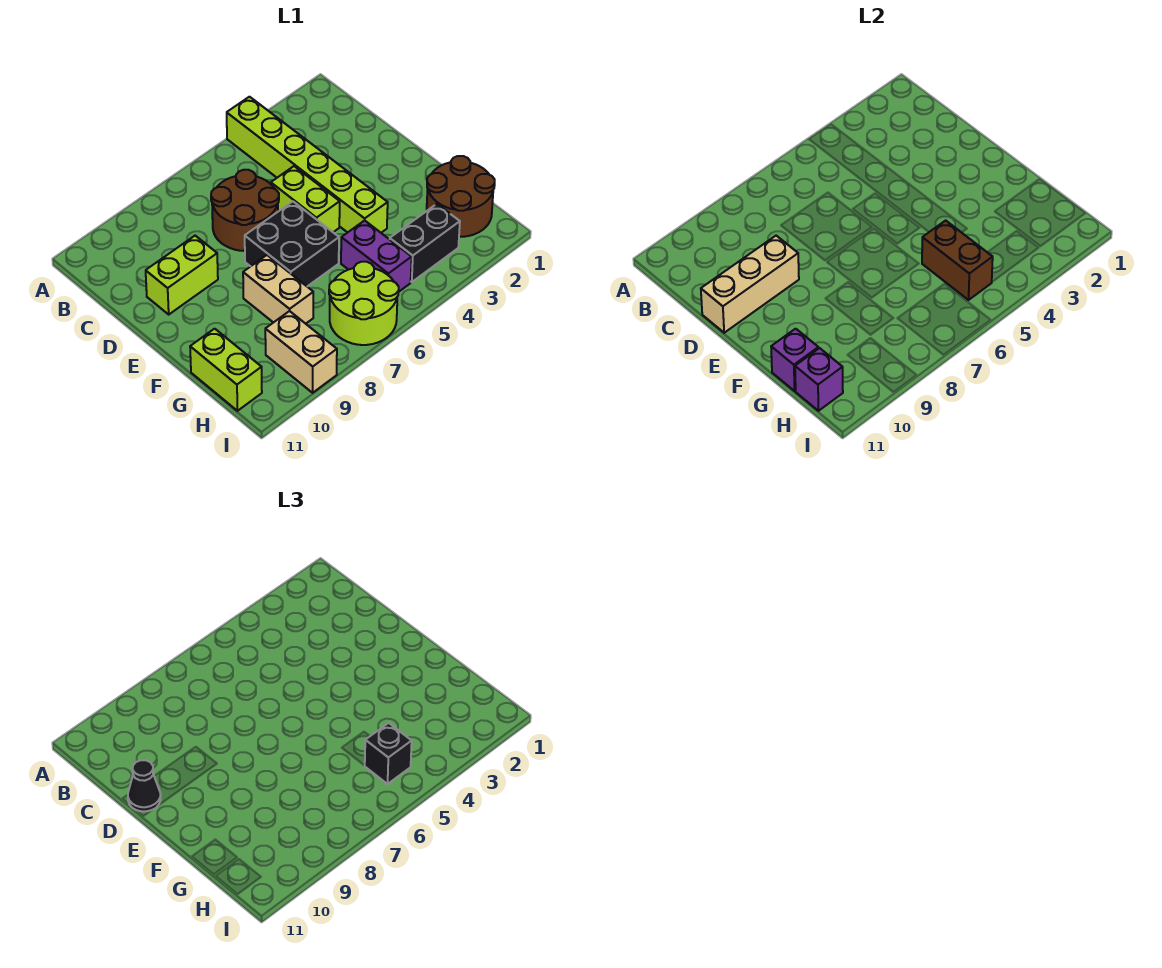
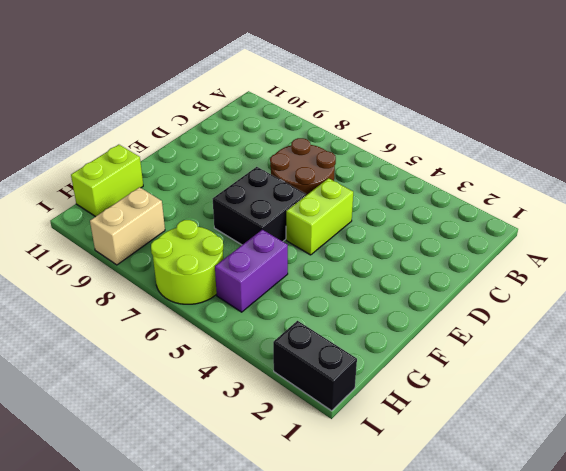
black 1x2 brick [273,321,357,411] -> black 1x2 brick moved to [390,204,460,282]
none -> lime 1x6 brick [227,97,388,233]
none -> lime 1x2 brick [146,236,218,314]
none -> tan 1x2 brick [243,255,313,324]

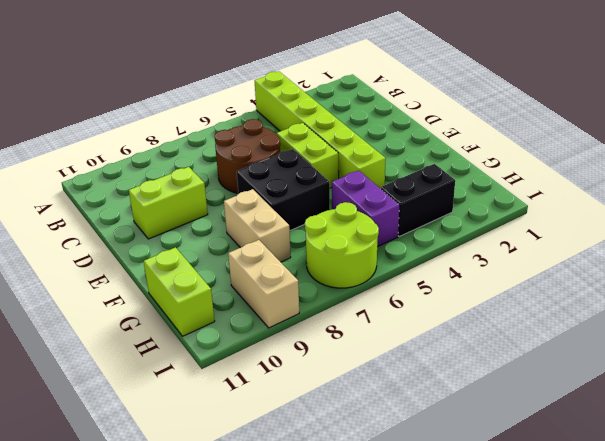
none -> brown 2x2 round brick [427,156,495,237]
none -> tan 1x3 brick [701,236,799,333]
none -> brown 1x2 brick [922,220,993,300]

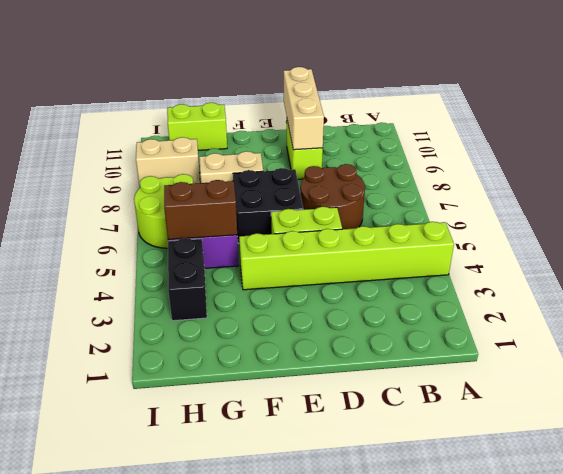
none -> brown 2x2 round brick [427,156,495,237]
none -> purple 1x1 brick [771,329,818,391]
none -> purple 1x1 brick [795,348,843,411]

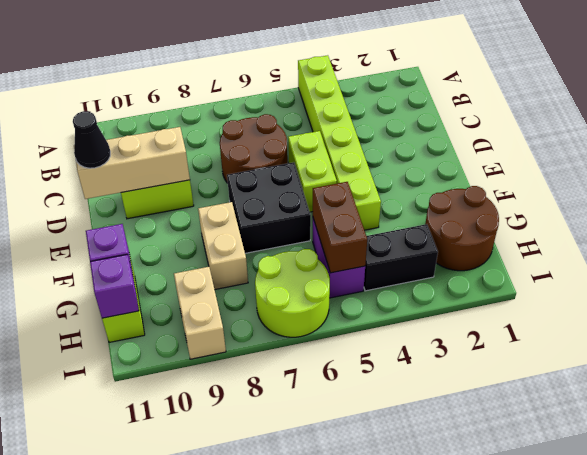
none -> black 1x1 brick [364,723,412,784]

